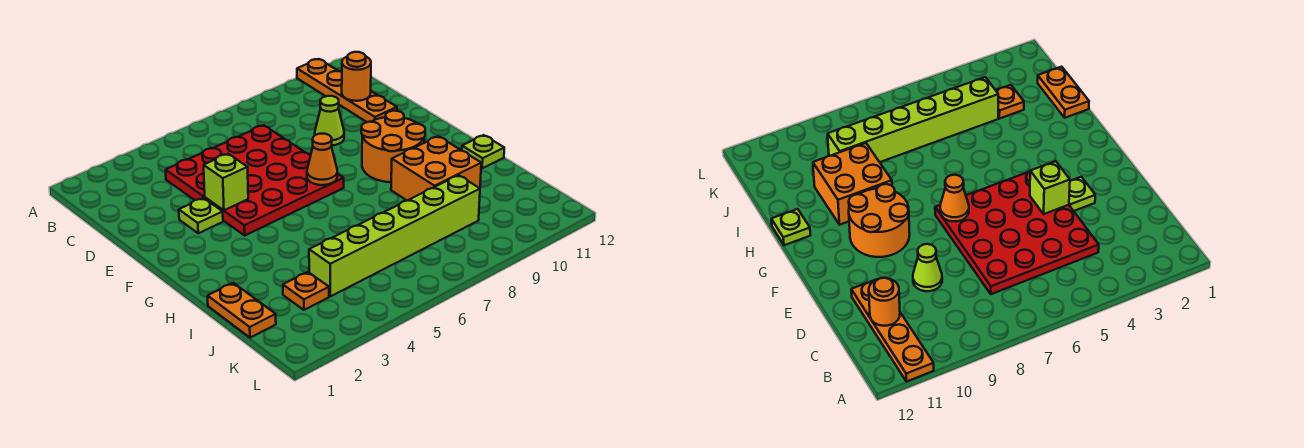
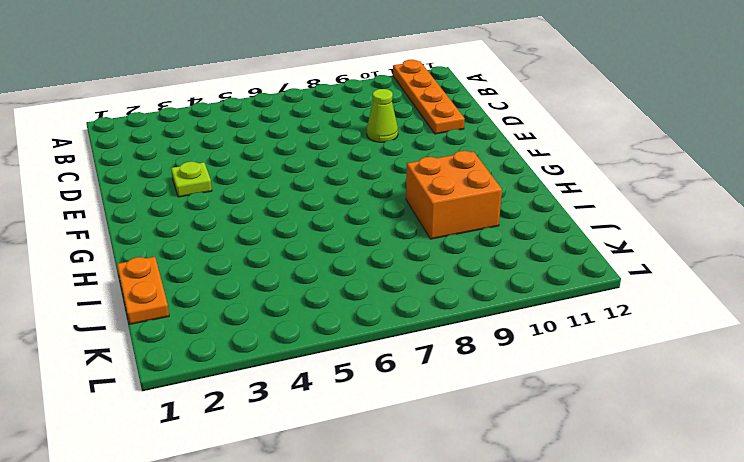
none -> red 4x4 plate [166,125,344,235]
none -> orange 2x2 round brick [361,111,425,182]
none -> lime 1x1 plate [462,135,504,168]

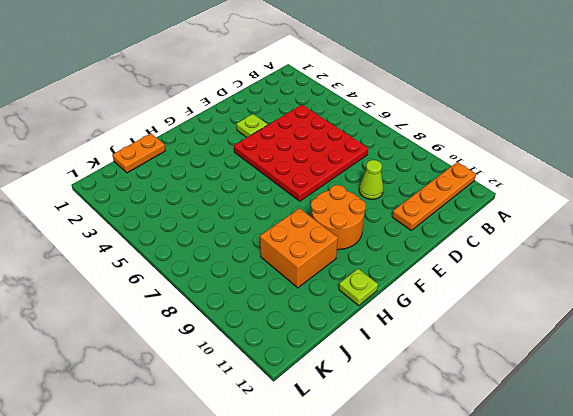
none -> orange 1x1 plate [283,272,329,310]
none -> lime 1x6 brick [309,175,480,296]
none -> orange 1x1 round brick [342,52,371,101]

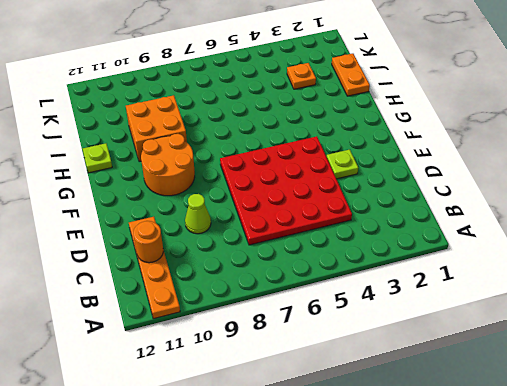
none -> lime 1x6 brick [309,175,480,296]
none -> lime 1x1 brick [204,154,248,210]
none -> orange 1x1 cone [307,134,337,185]

